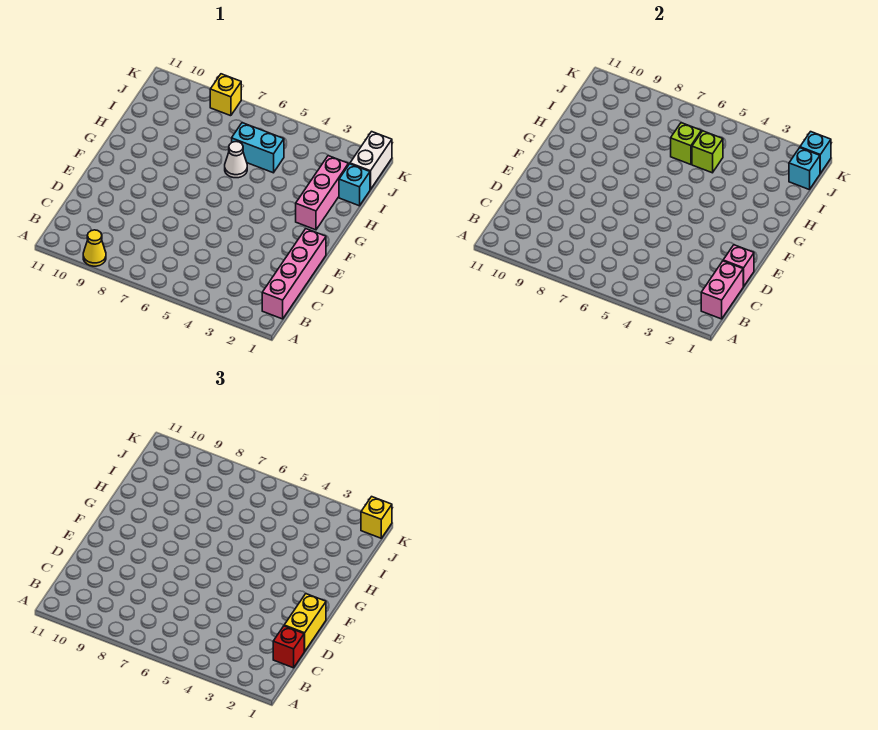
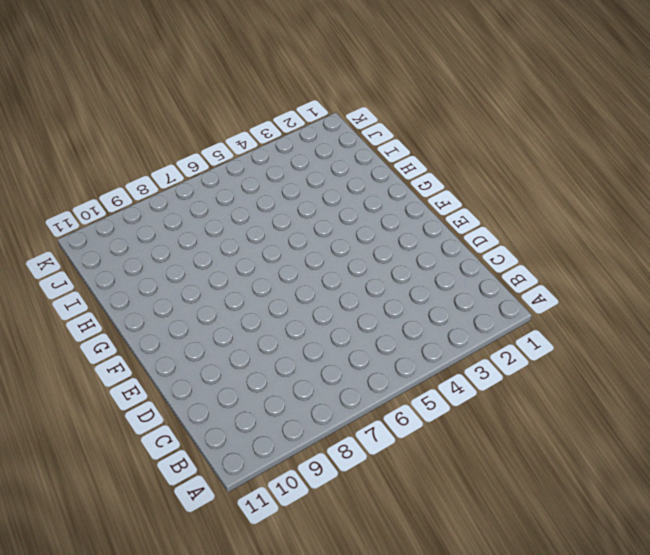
none -> yellow 1x1 cone [83,230,106,266]
none -> pink 1x4 brick [262,229,326,319]
none -> pink 1x3 brick [296,156,348,230]

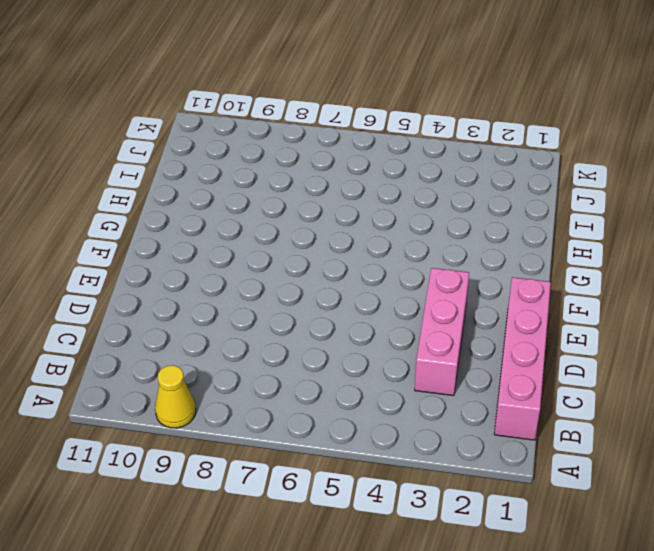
pink 1x3 brick [415,268,469,396] -> pink 1x3 brick moved to [296,156,348,230]
none -> white 1x1 cone [225,142,247,178]
none -> cyan 1x1 brick [339,164,370,206]
none -> cyan 1x2 brick [232,123,284,173]

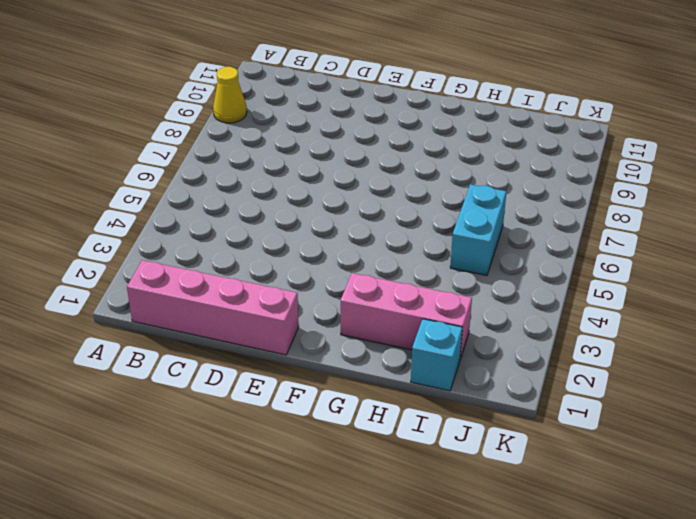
none -> white 1x1 cone [225,142,247,178]
none -> white 1x2 brick [350,132,392,190]
none -> yellow 1x1 brick [210,74,241,116]

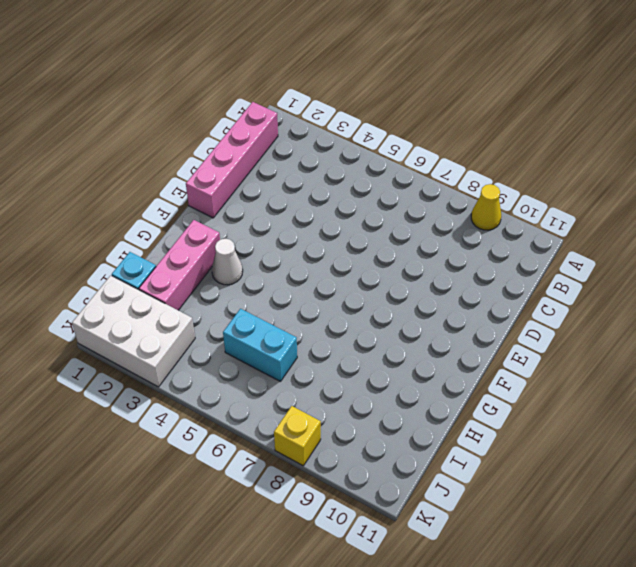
white 1x1 cone [212,239,243,285] -> white 1x1 cone moved to [225,142,247,178]
white 2x3 brick [72,275,195,387] -> white 1x2 brick [350,132,392,190]
none -> pink 1x2 brick [701,261,744,319]
none -> pink 1x1 brick [723,245,754,286]
none -> lime 1x1 brick [692,131,723,173]

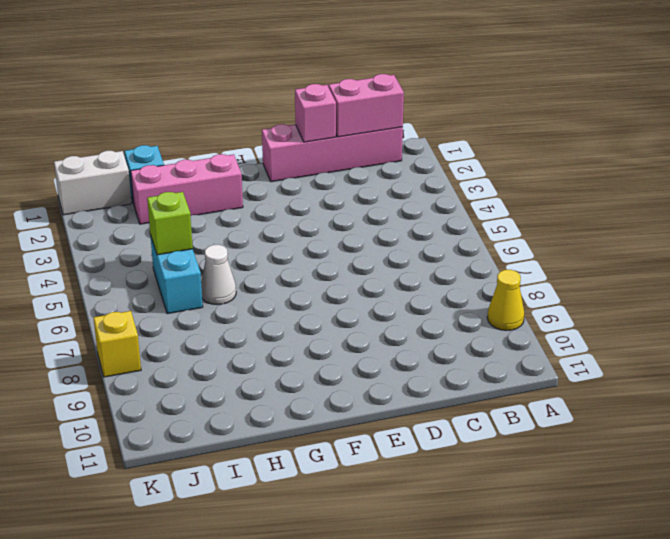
none -> lime 1x1 brick [671,123,701,164]
none -> cyan 1x1 brick [789,148,820,190]
none -> cyan 1x1 brick [800,132,831,173]

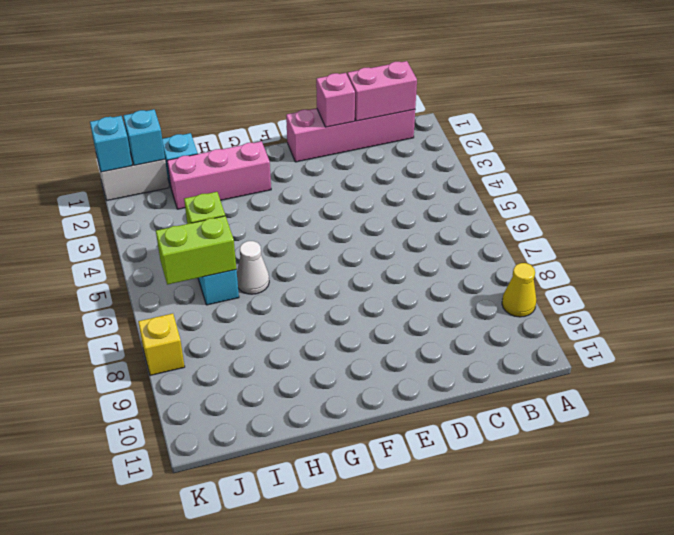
lime 1x2 brick [156,216,236,285] -> lime 1x1 brick [671,123,701,164]
none -> red 1x1 brick [273,626,305,668]
none -> yellow 1x2 brick [284,594,326,651]
none -> yellow 1x1 brick [361,497,392,538]

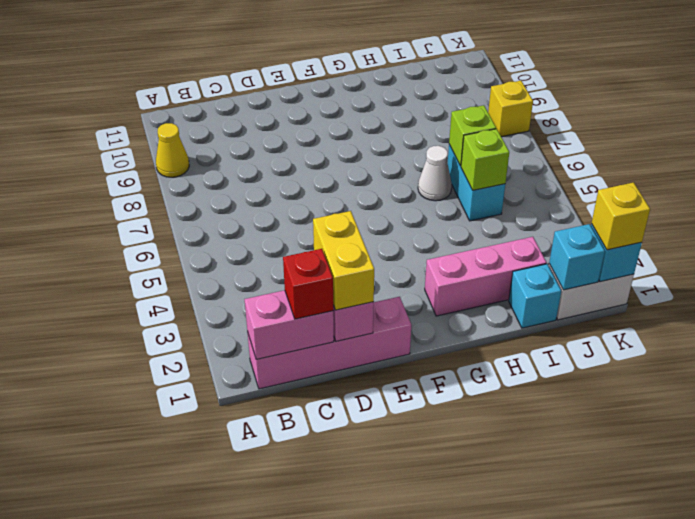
yellow 1x2 brick [313,211,374,310] -> yellow 1x2 brick turned to [284,594,326,651]

